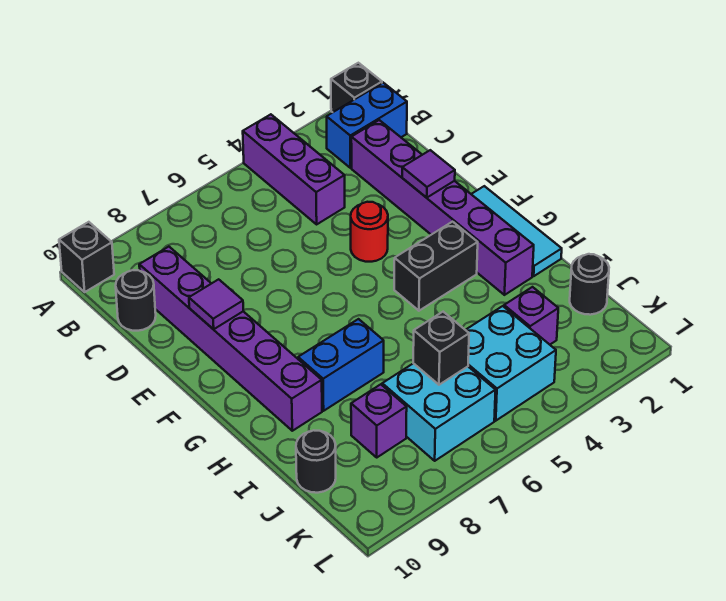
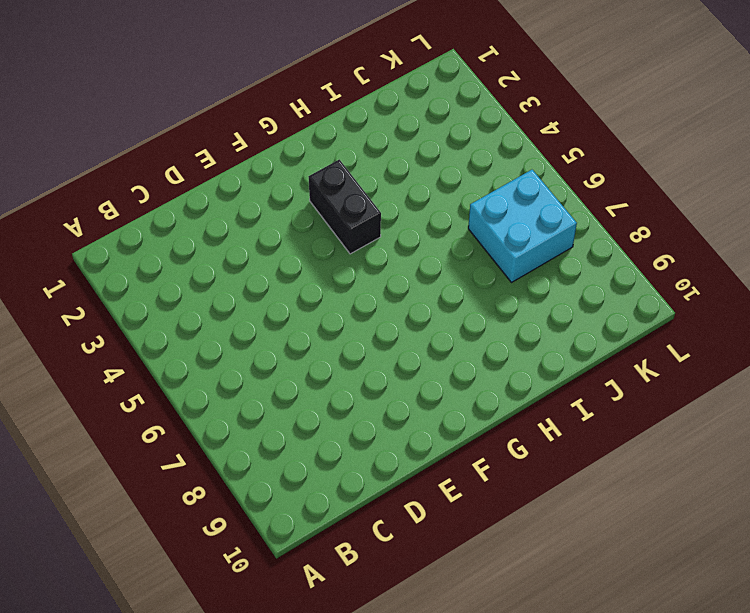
none -> black 1x1 brick [331,63,382,112]
none -> purple 1x3 brick [243,114,345,224]
none -> black 1x1 brick [59,222,114,292]

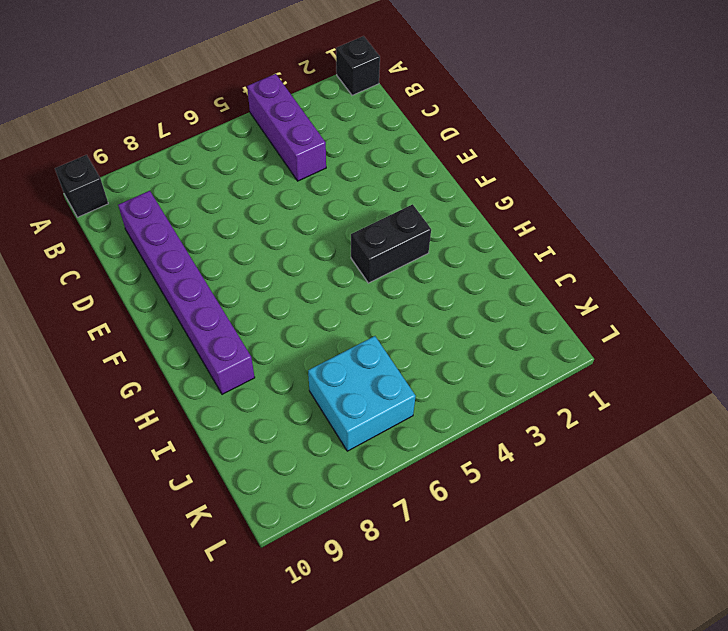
none -> blue 1x2 brick [327,83,407,168]
none -> purple 1x6 brick [351,120,534,295]
none -> black 1x1 round brick [116,270,156,331]

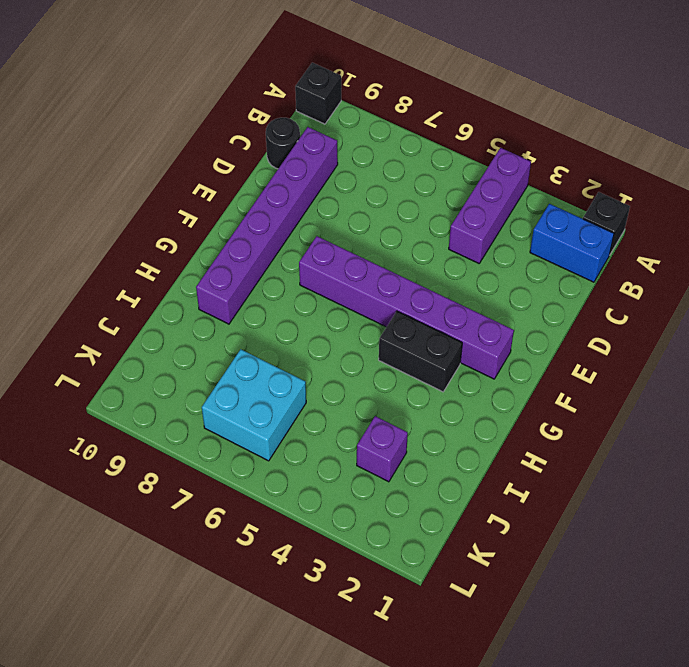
purple 1x6 brick [299,236,514,379] -> purple 1x6 brick turned to [351,120,534,295]
none -> red 1x1 round brick [351,202,388,262]
none -> cyan 1x3 tile [471,186,562,276]
none -> blue 1x2 brick [298,319,384,411]

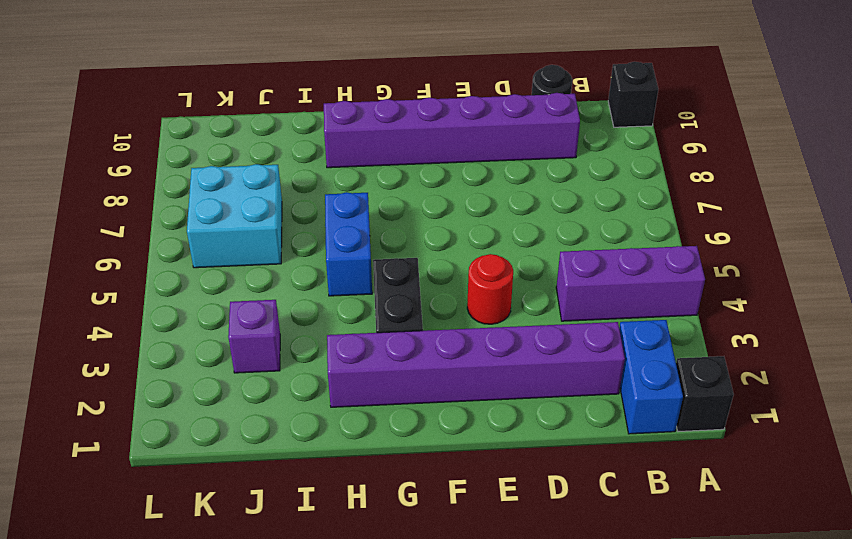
blue 1x2 brick [325,192,372,296] -> blue 1x2 brick moved to [298,319,384,411]
none -> cyan 1x3 tile [471,186,562,276]
none -> black 1x1 round brick [570,254,609,315]
none -> cyan 2x2 brick [466,306,556,421]

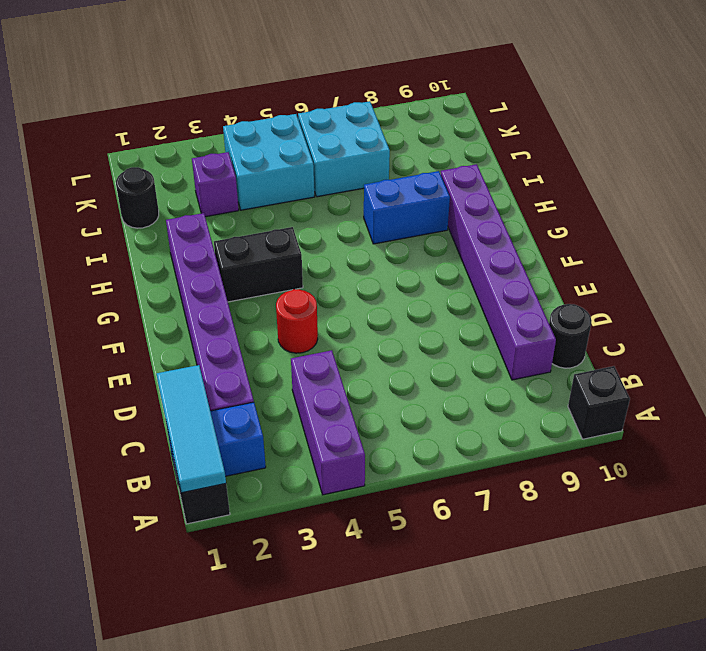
cyan 1x3 tile [157,365,226,493] -> cyan 1x3 tile moved to [471,186,562,276]
none -> purple 1x1 brick [351,384,407,457]
none -> black 1x1 round brick [296,430,336,493]
none -> purple 1x1 tile [402,150,455,198]

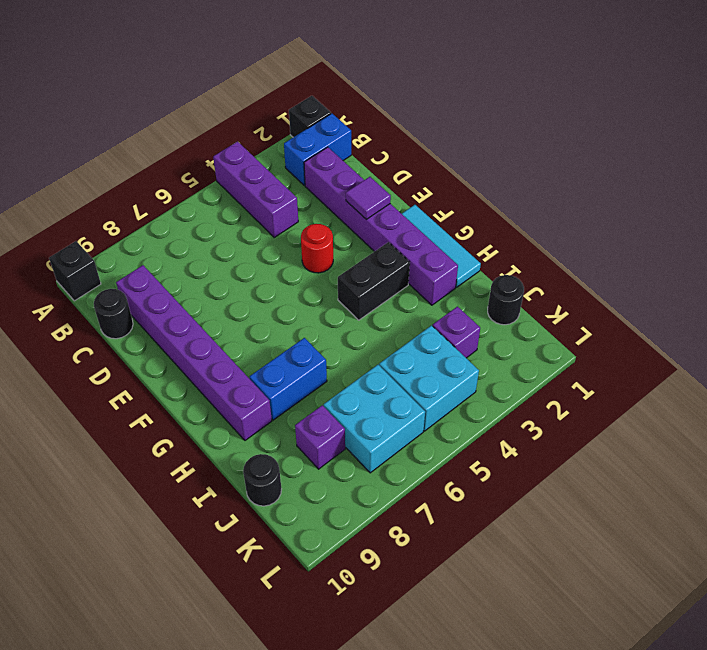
none -> purple 1x1 tile [189,279,243,329]
none -> black 1x1 brick [413,312,469,385]

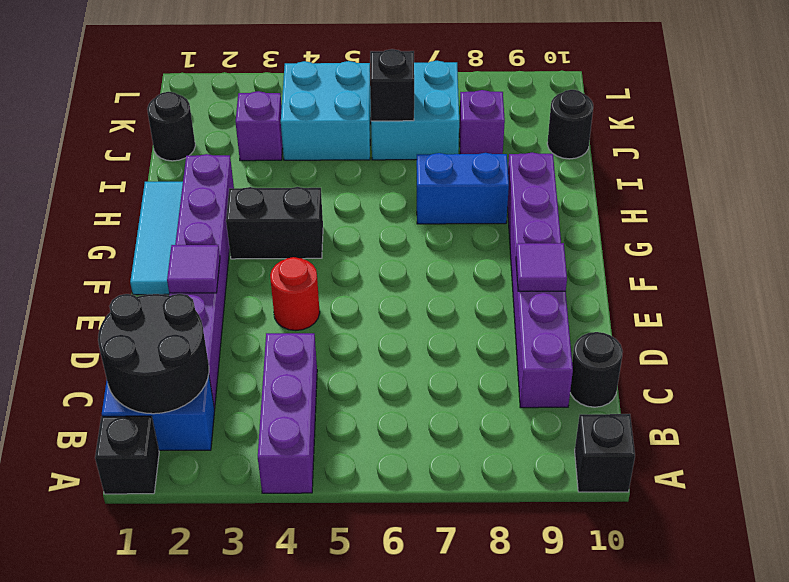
black 2x2 round brick [98,294,209,414] -> none

